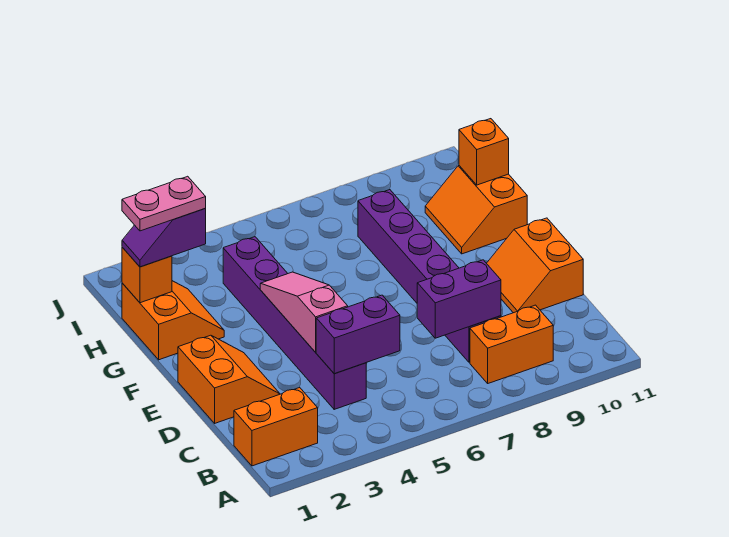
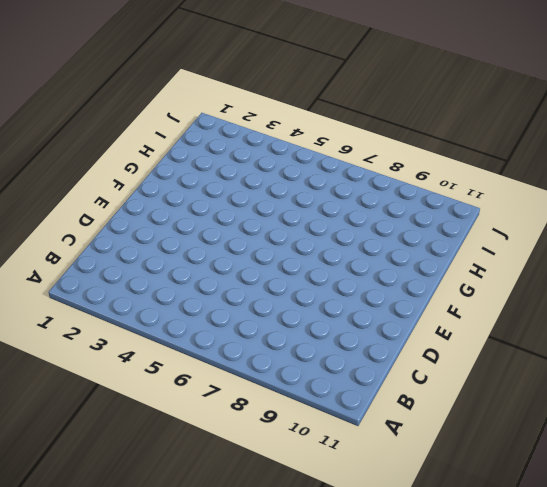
none -> orange 1x2 brick [234,387,318,466]
none -> orange 1x2 brick [470,305,553,383]
none -> purple 1x6 brick [223,237,366,409]

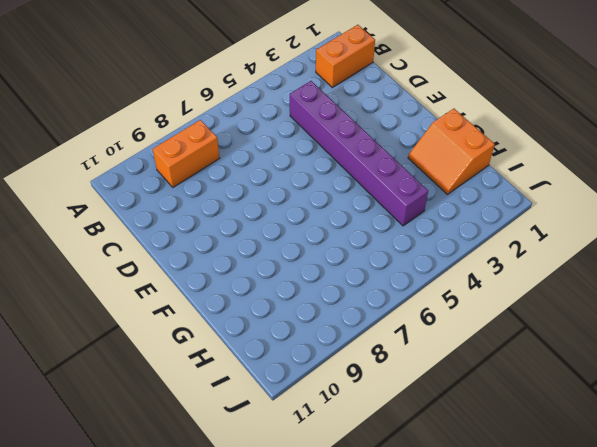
none -> purple 1x6 brick [358,190,501,362]
none -> orange 2x2 slope [178,335,280,423]
none -> orange 2x2 slope [487,218,583,313]

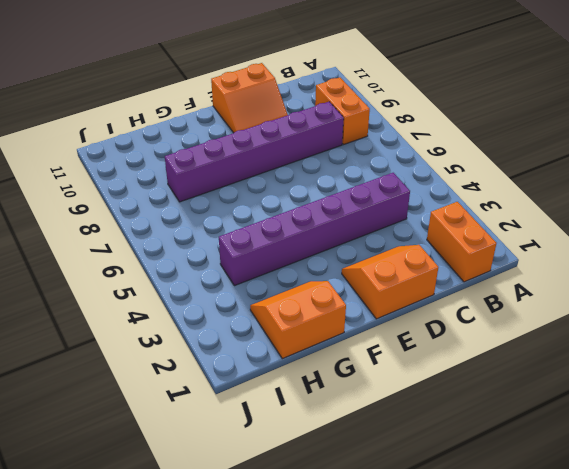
none -> orange 2x2 slope [425,166,527,254]
none -> purple 1x2 brick [316,295,400,374]
none -> purple 1x2 brick [417,260,501,338]

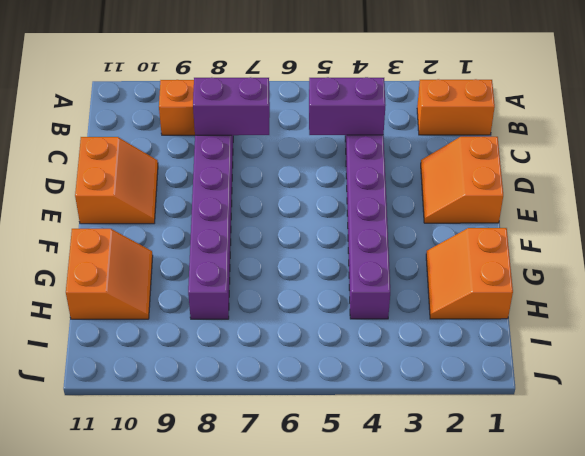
none -> pink 1x3 slope [260,272,348,352]
none -> orange 1x1 brick [122,247,172,303]
none -> orange 1x1 brick [459,119,509,185]

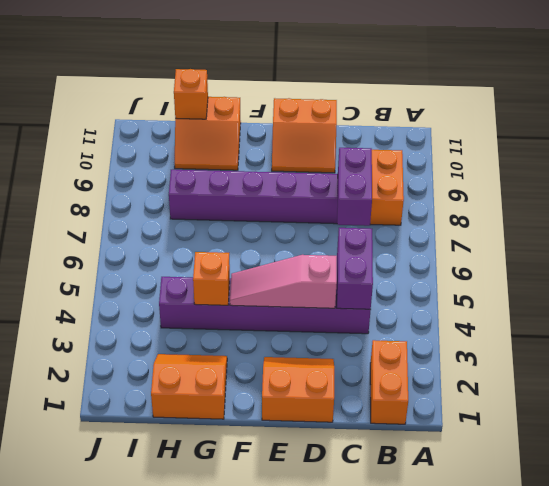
orange 1x1 brick [193,252,230,305] -> orange 1x1 brick moved to [122,247,172,303]
none -> purple 1x2 slope [122,209,206,267]
none -> pink 1x2 plate [122,176,206,231]

